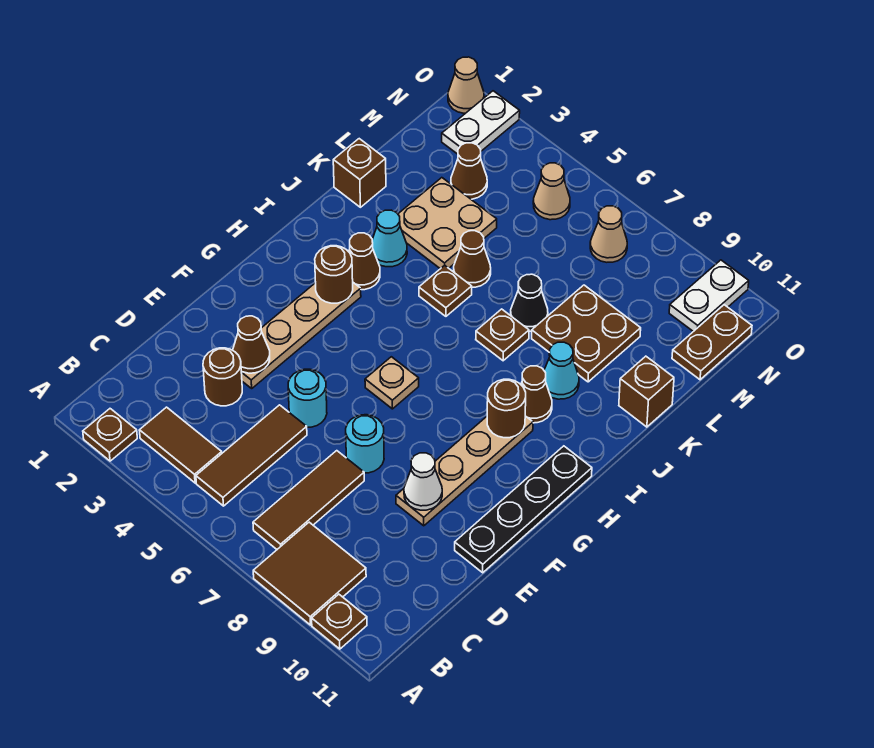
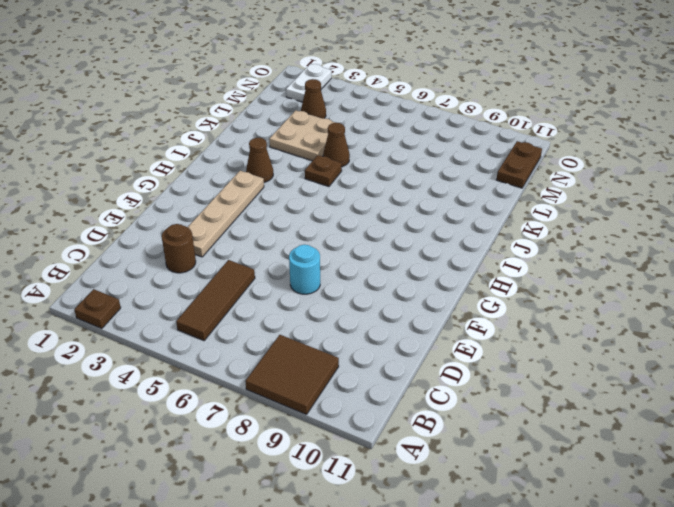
none -> brown 1x1 plate [312,594,367,649]
none -> brown 1x2 tile [139,407,222,483]
none -> brown 1x3 tile [253,451,364,549]
none -> cyan 1x1 round brick [288,369,327,427]

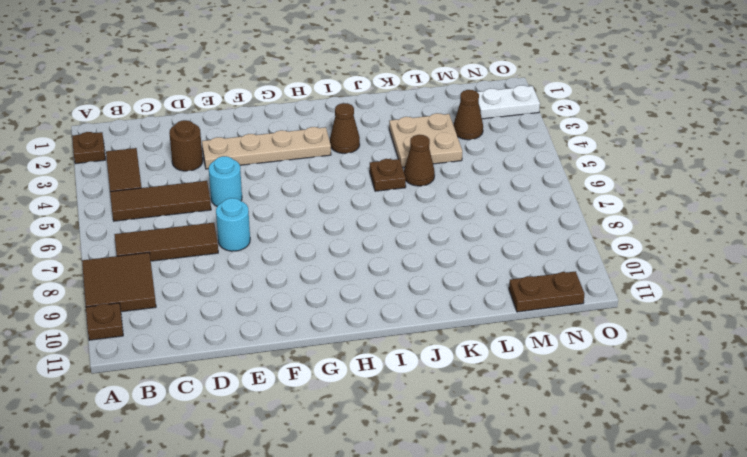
none -> tan 1x4 plate [396,416,533,526]
none -> black 1x4 plate [455,446,592,573]
none -> tan 1x1 plate [365,357,419,409]
none -> brown 1x1 cone [521,366,552,423]

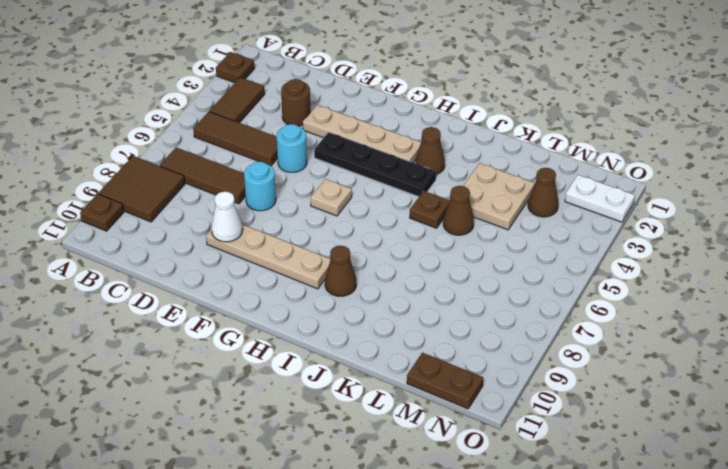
black 1x4 plate [314,132,436,197] -> black 1x4 plate moved to [455,446,592,573]
none -> cyan 1x1 cone [372,210,407,267]
none -> brown 1x1 plate [476,309,529,361]
none -> cyan 1x1 cone [544,342,579,399]
none -> brown 1x1 brick [333,139,386,207]

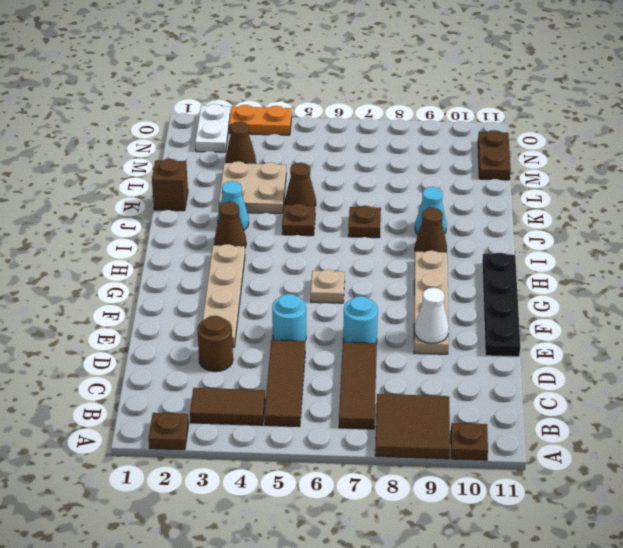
orange 1x2 plate [229,105,292,135] -> none
none -> black 1x1 cone [511,274,548,331]
none -> brown 2x2 plate [532,285,641,382]
none -> brown 1x1 brick [619,356,674,427]
none -> tan 1x1 cone [533,163,570,220]

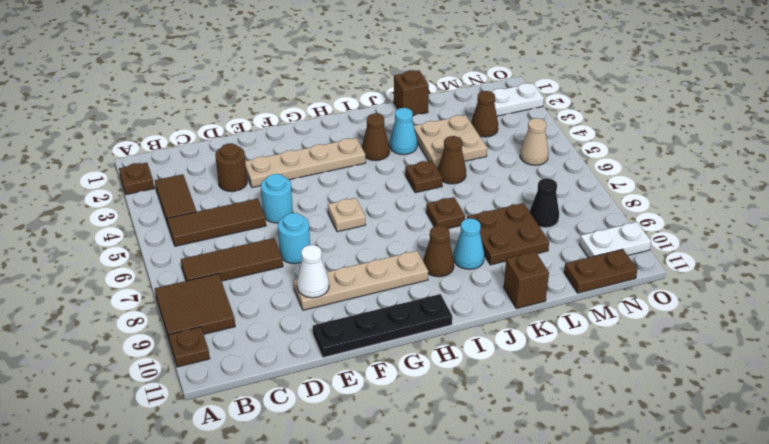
black 1x1 cone [530,178,559,228] -> black 1x1 cone moved to [511,274,548,331]
none -> tan 1x1 cone [590,206,627,262]
none -> tan 1x1 cone [448,57,484,113]
none -> brown 1x1 cone [233,316,270,373]
none -> brown 1x1 round brick [315,246,353,303]

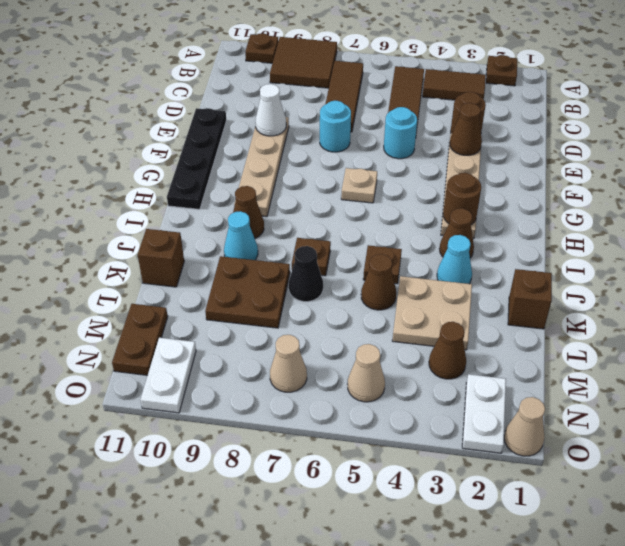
none -> brown 1x1 round brick [487,379,526,438]

